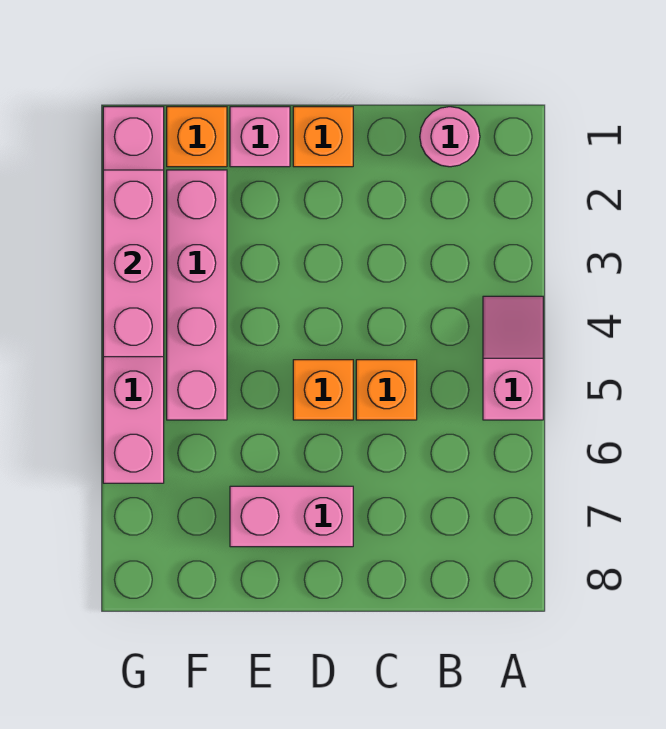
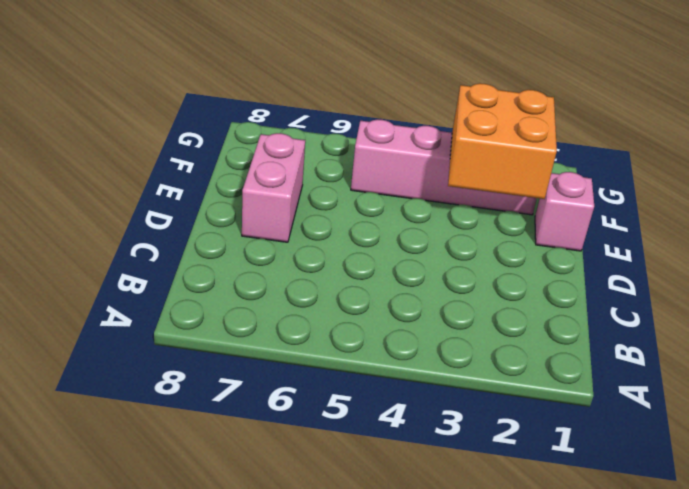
orange 2x2 brick [448,83,557,199] -> none
none -> pink 1x2 slope [483,296,543,420]
none -> pink 1x1 round brick [420,107,480,167]

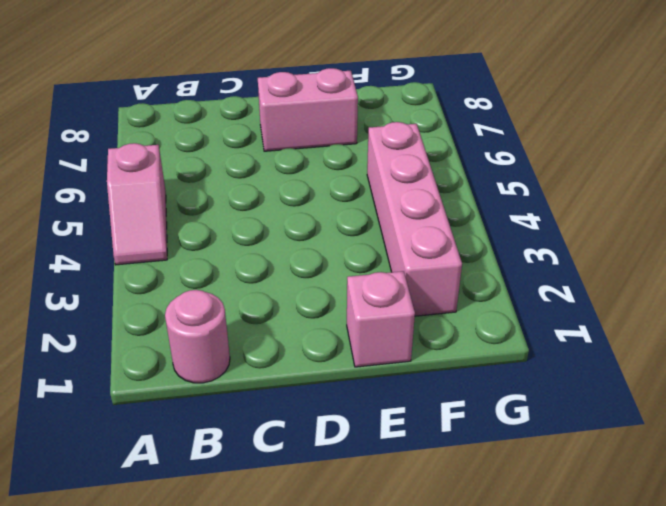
none -> orange 1x1 brick [356,360,417,420]
none -> orange 1x1 brick [293,107,353,167]

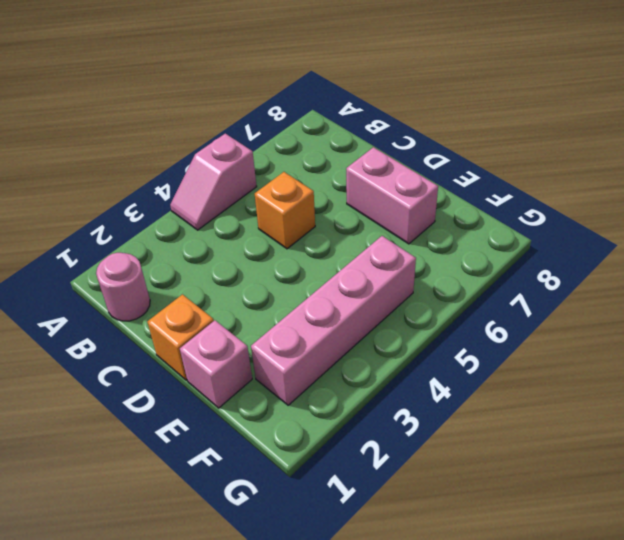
none -> orange 1x1 brick [293,360,353,420]
none -> orange 1x1 brick [167,107,227,167]

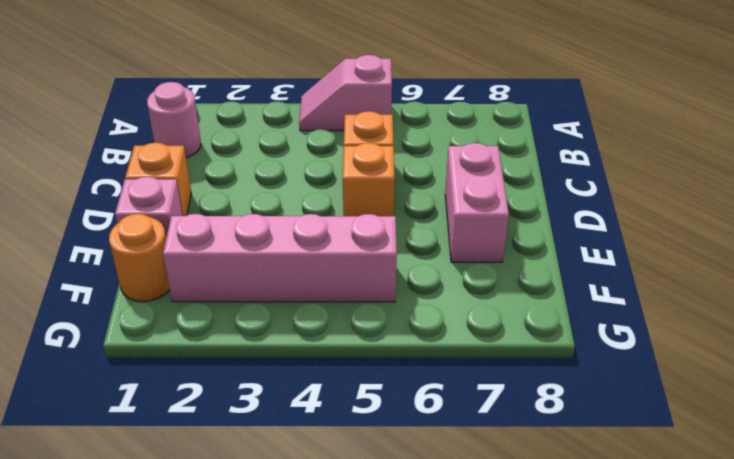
orange 1x1 round brick [109,214,170,302] -> orange 1x1 brick [167,107,227,167]
none -> pink 1x6 brick [103,107,164,483]
none -> pink 1x3 brick [103,170,164,357]

